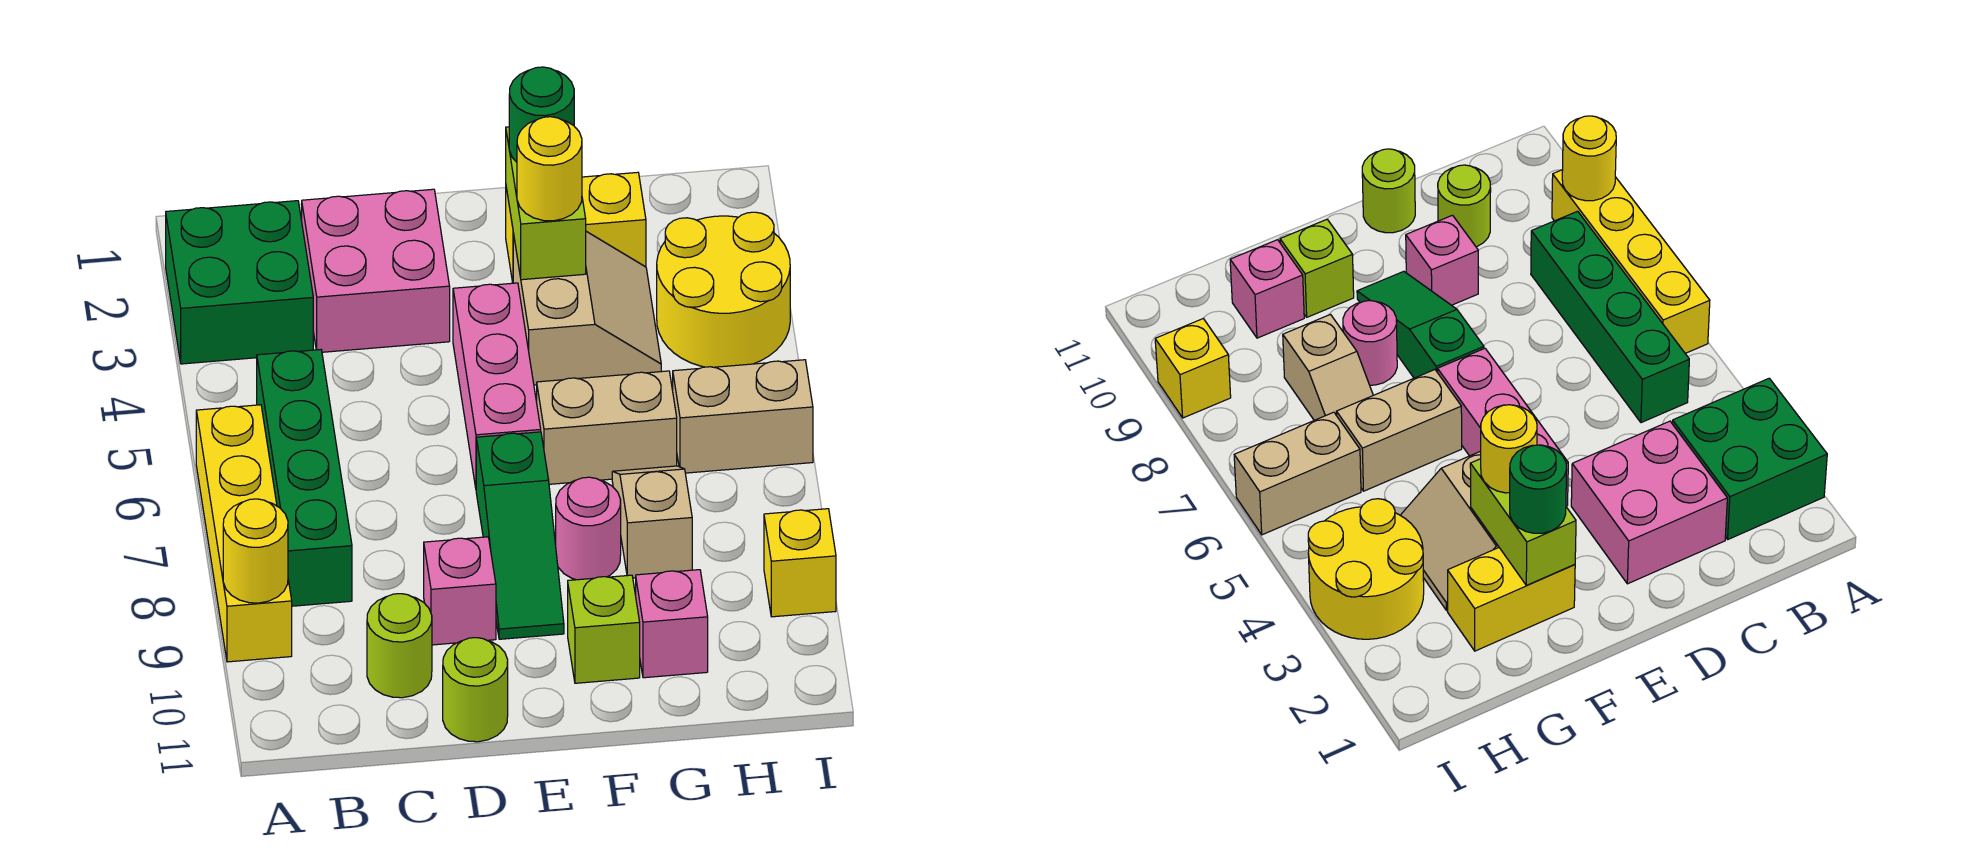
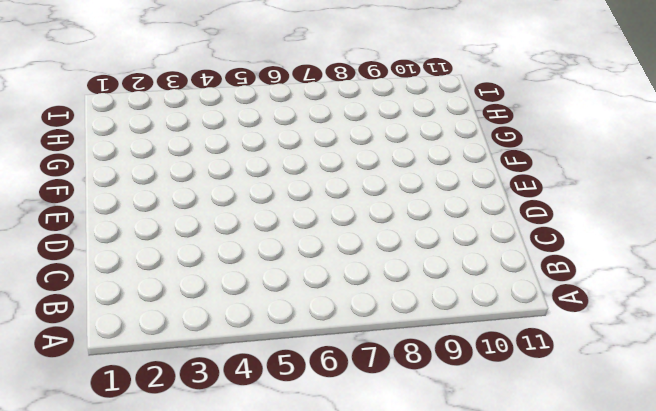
none -> green 2x2 brick [166,201,313,364]
none -> yellow 1x4 brick [196,405,292,662]
none -> green 1x4 brick [257,350,352,606]

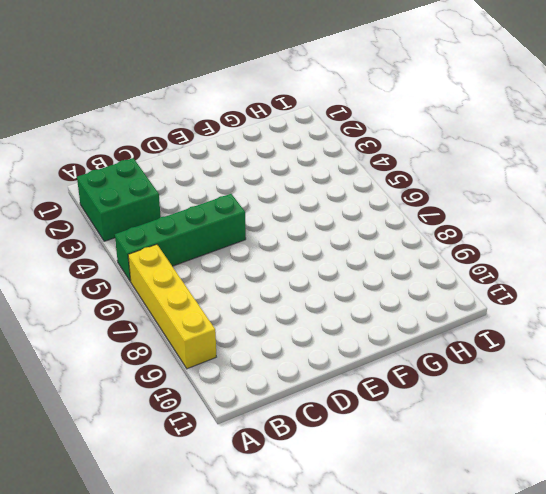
green 1x4 brick [115,194,246,281] -> green 1x4 brick turned to [257,350,352,606]
none -> pink 2x2 brick [302,189,450,352]
none -> lime 1x1 round brick [367,594,432,698]
none -> pink 1x1 brick [424,537,496,645]

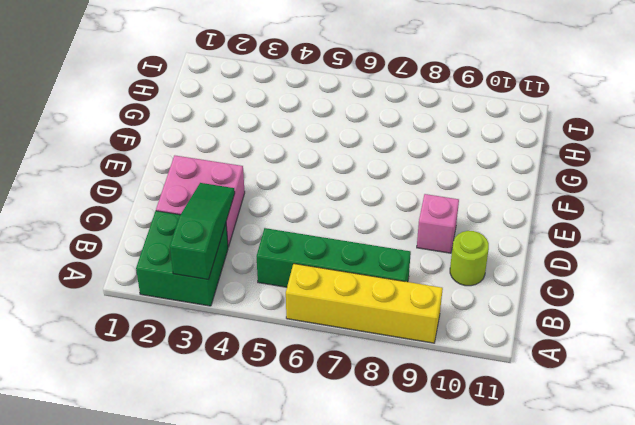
green 1x3 slope [170,183,235,280] -> green 1x3 slope turned to [476,432,564,639]
none -> lime 1x1 round brick [443,638,508,742]
none -> pink 1x3 brick [453,283,541,488]
none -> yellow 1x2 brick [506,172,646,282]

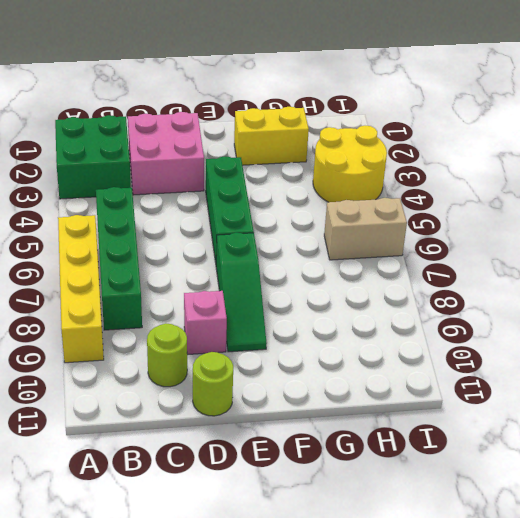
green 1x3 brick [206,156,254,262] -> pink 1x3 brick [453,283,541,488]
none -> tan 2x2 slope [513,231,661,385]
none -> tan 1x2 brick [537,371,677,484]
none -> pink 1x1 round brick [556,477,621,580]

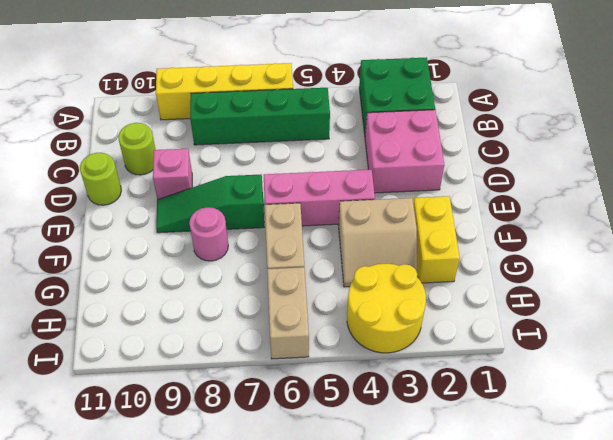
none -> lime 1x1 brick [568,575,640,683]
none -> tan 1x2 slope [612,466,692,578]
none -> pink 1x1 brick [636,570,708,678]

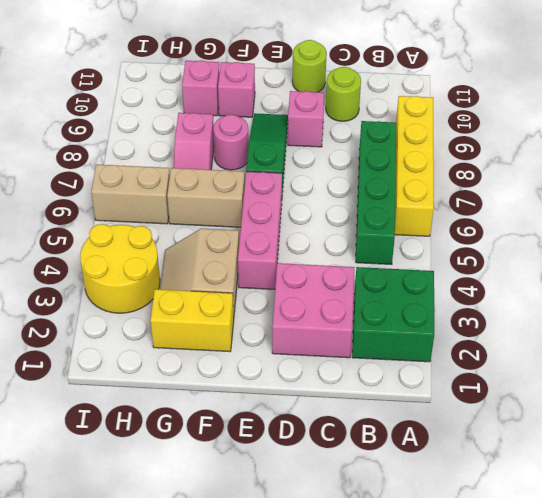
pink 1x1 brick [218,62,255,117] -> lime 1x1 brick [568,575,640,683]
pink 1x2 slope [174,113,214,170] -> tan 1x2 slope [612,466,692,578]
none -> yellow 1x1 brick [764,509,836,617]
none -> yellow 1x1 round brick [223,499,288,603]
none -> lime 1x2 brick [506,127,586,280]

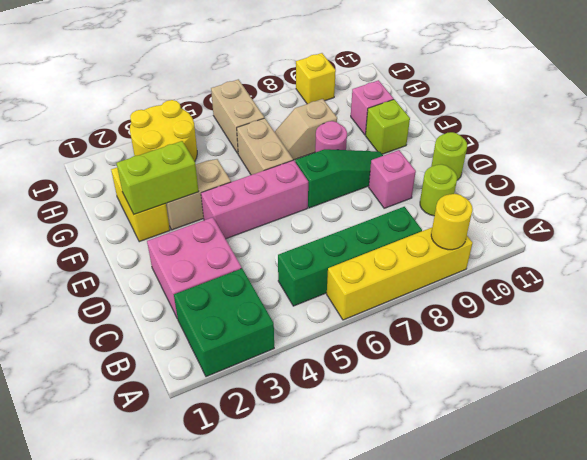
none -> green 1x1 round brick [509,67,574,162]
none -> yellow 1x1 round brick [517,117,582,221]

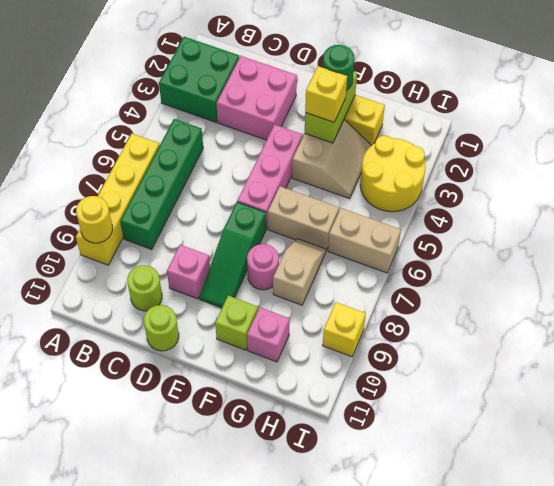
yellow 1x1 brick [305,66,347,122] -> yellow 1x1 round brick [517,117,582,221]

